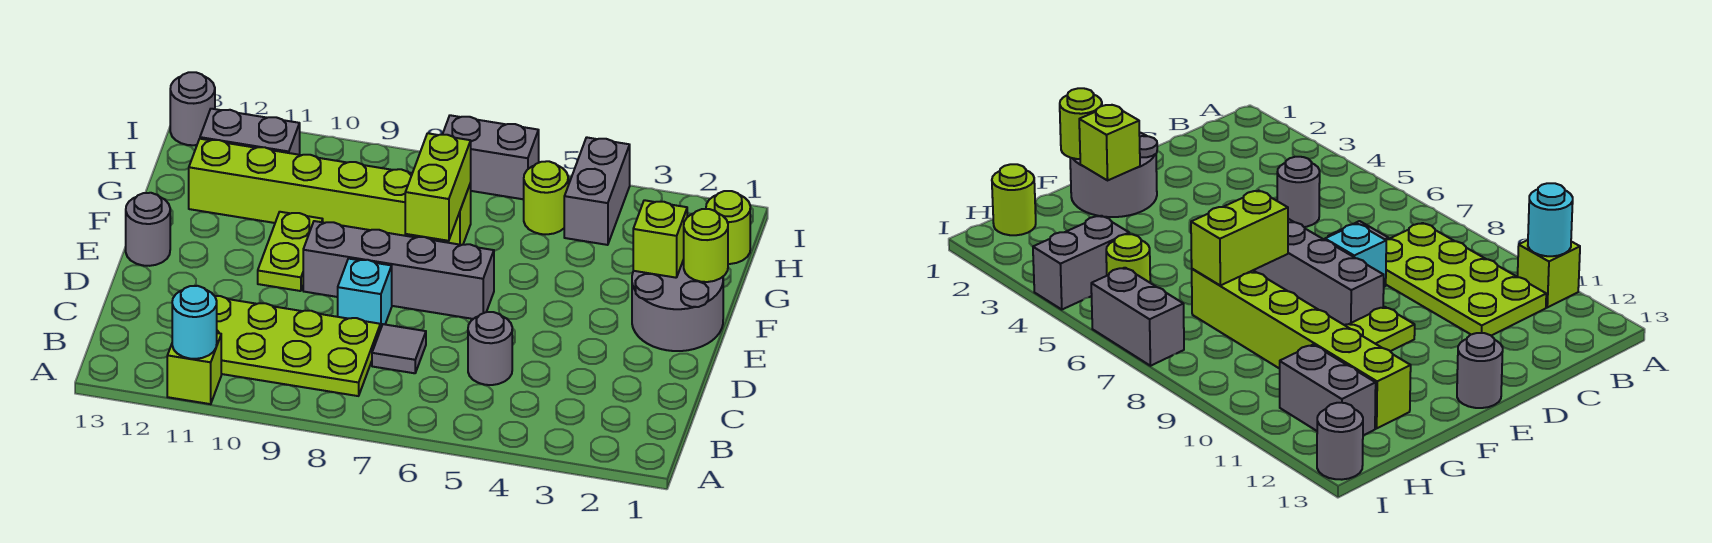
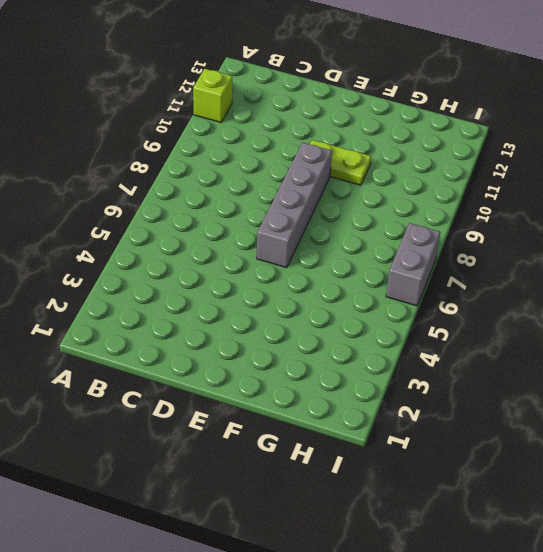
none -> lime 2x4 plate [215,296,380,396]
none -> grey 1x1 round brick [468,312,512,385]
none -> grey 1x1 tile [372,324,426,373]

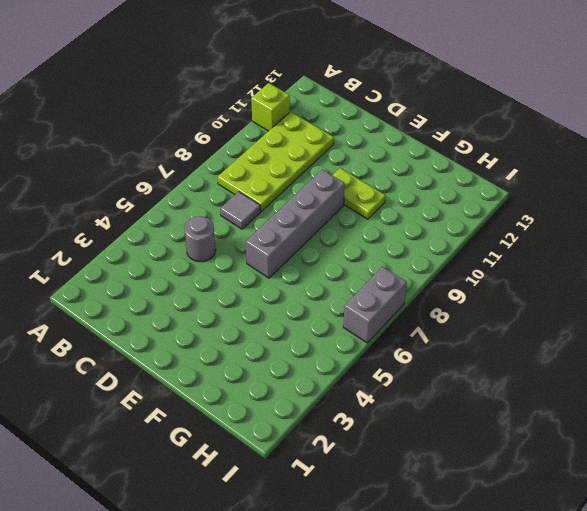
none -> cyan 1x1 brick [338,259,392,330]
none -> grey 2x2 round brick [632,260,723,351]
none -> grey 1x1 round brick [126,193,170,266]

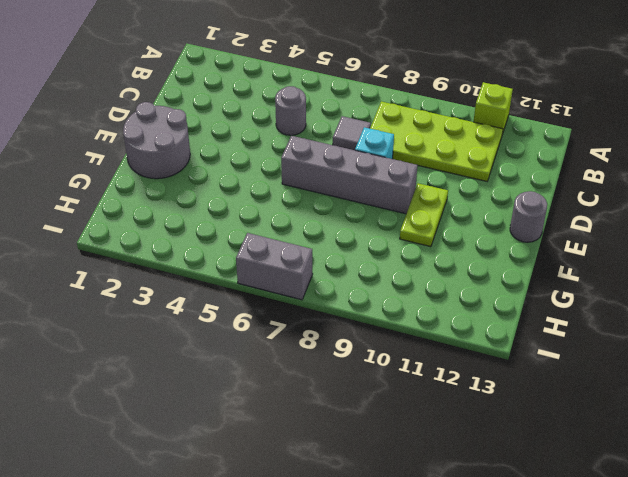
none -> lime 1x6 brick [189,139,471,245]
none -> lime 1x1 round brick [706,191,750,264]
none -> grey 1x2 brick [564,137,630,245]

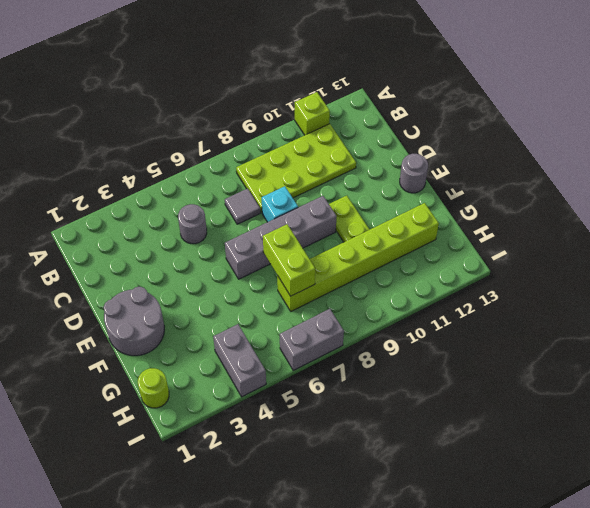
none -> lime 1x1 round brick [524,161,568,234]
none -> grey 1x2 brick [200,109,300,155]
none -> grey 1x1 round brick [170,72,215,145]

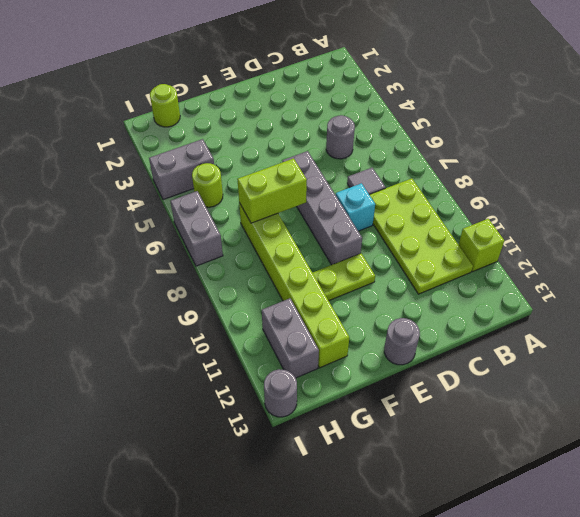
none -> grey 2x2 round brick [632,260,723,351]
none -> cyan 1x1 round brick [172,286,217,359]
none -> lime 1x1 round brick [684,209,728,282]

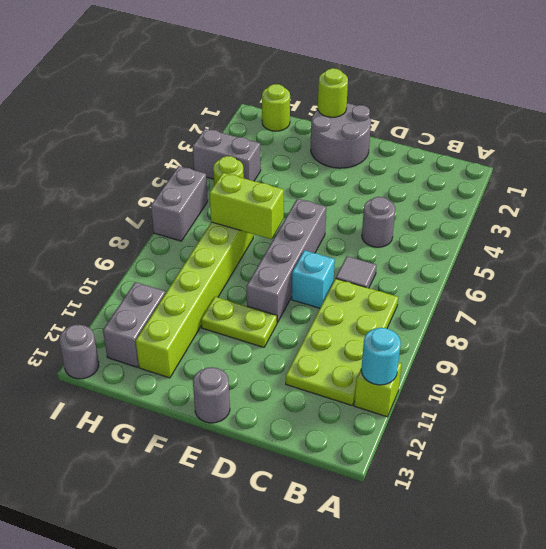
none -> lime 1x1 brick [633,200,687,278]

